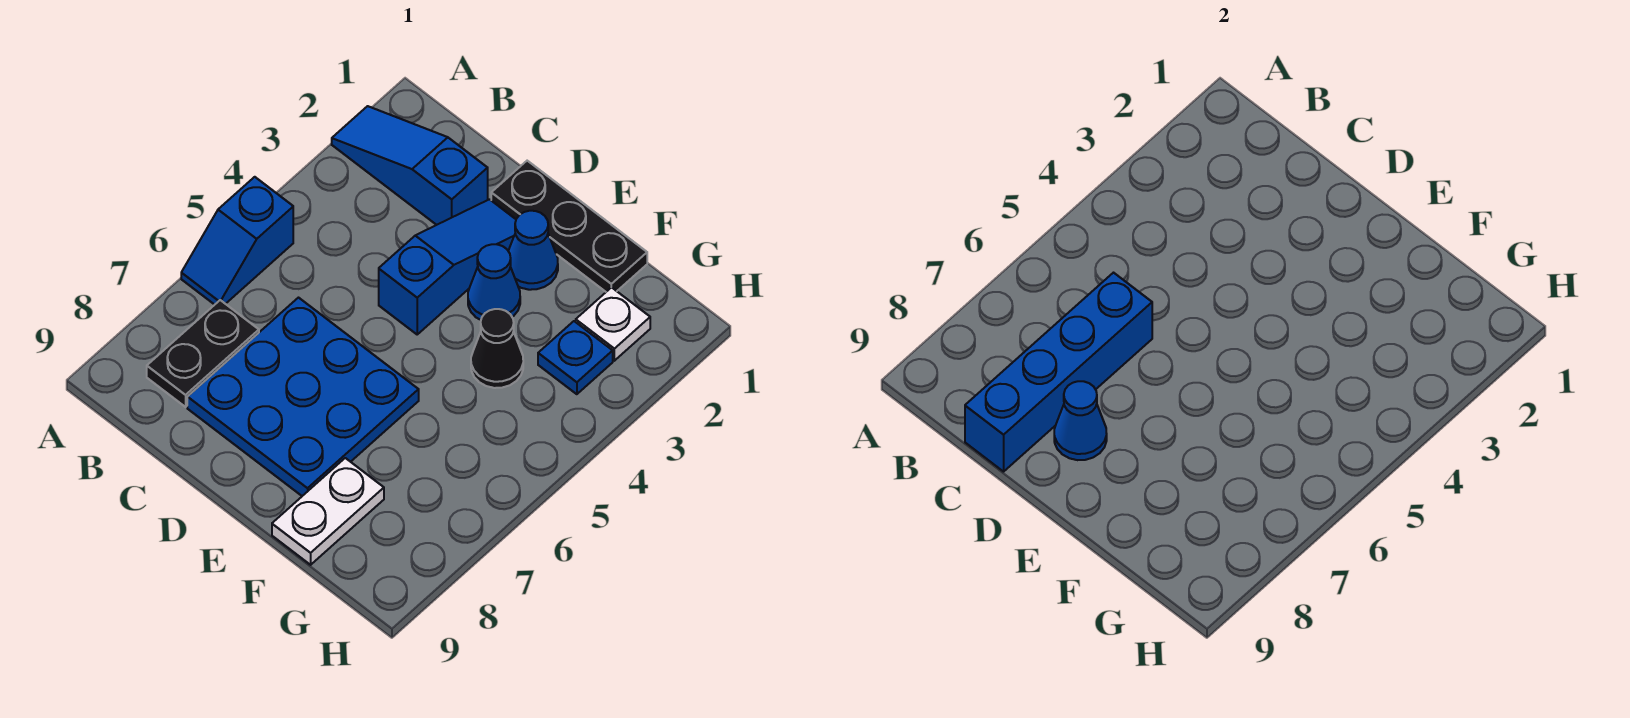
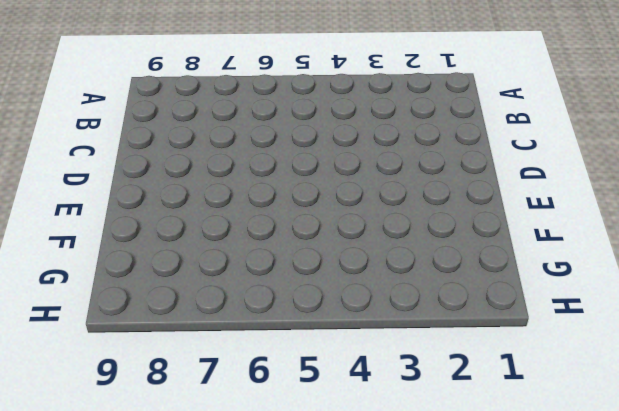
none -> blue 1x3 slope [332,106,488,225]
none -> blue 1x2 slope [181,177,293,305]
none -> black 1x2 plate [147,300,259,407]

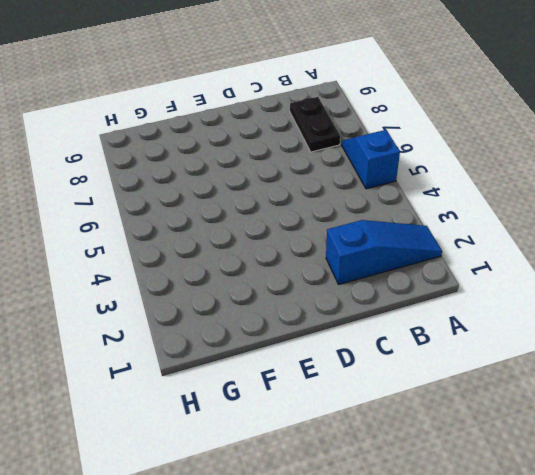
none -> blue 3x3 plate [187,298,419,496]
none -> black 1x3 plate [491,161,647,292]
none -> blue 1x3 slope [379,199,516,334]

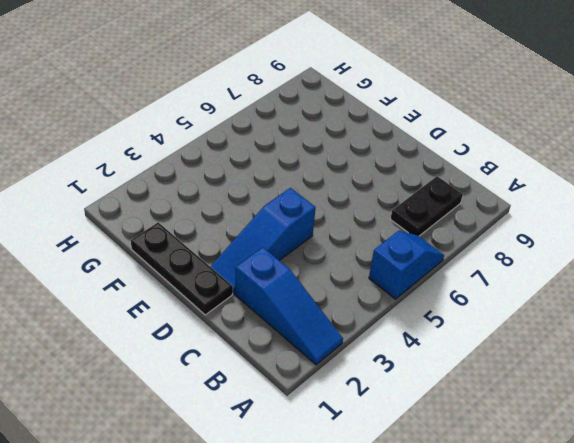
none -> blue 3x3 plate [187,298,419,496]
none -> blue 1x1 cone [508,211,558,290]
none -> blue 1x1 cone [468,244,520,320]

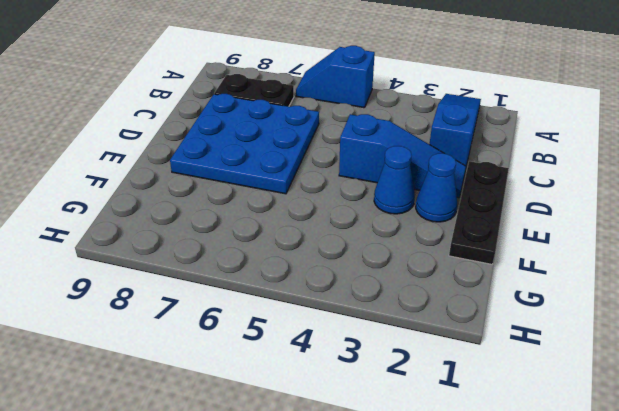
none -> black 1x1 cone [471,309,523,388]
none -> white 1x2 plate [272,458,384,565]
none -> white 1x1 plate [576,287,650,361]

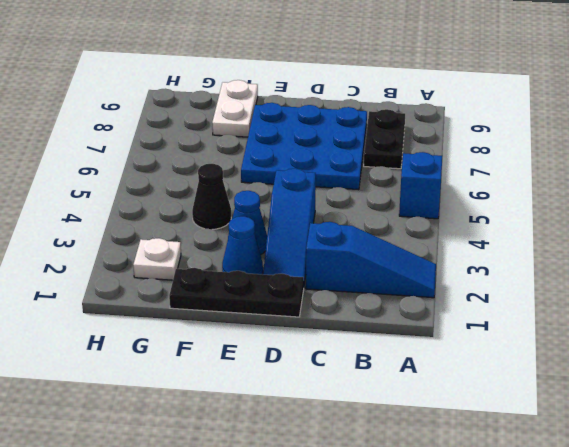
none -> blue 1x1 plate [538,321,613,394]
none -> blue 1x4 brick [965,273,1152,472]
none -> blue 1x1 cone [1054,381,1107,460]

